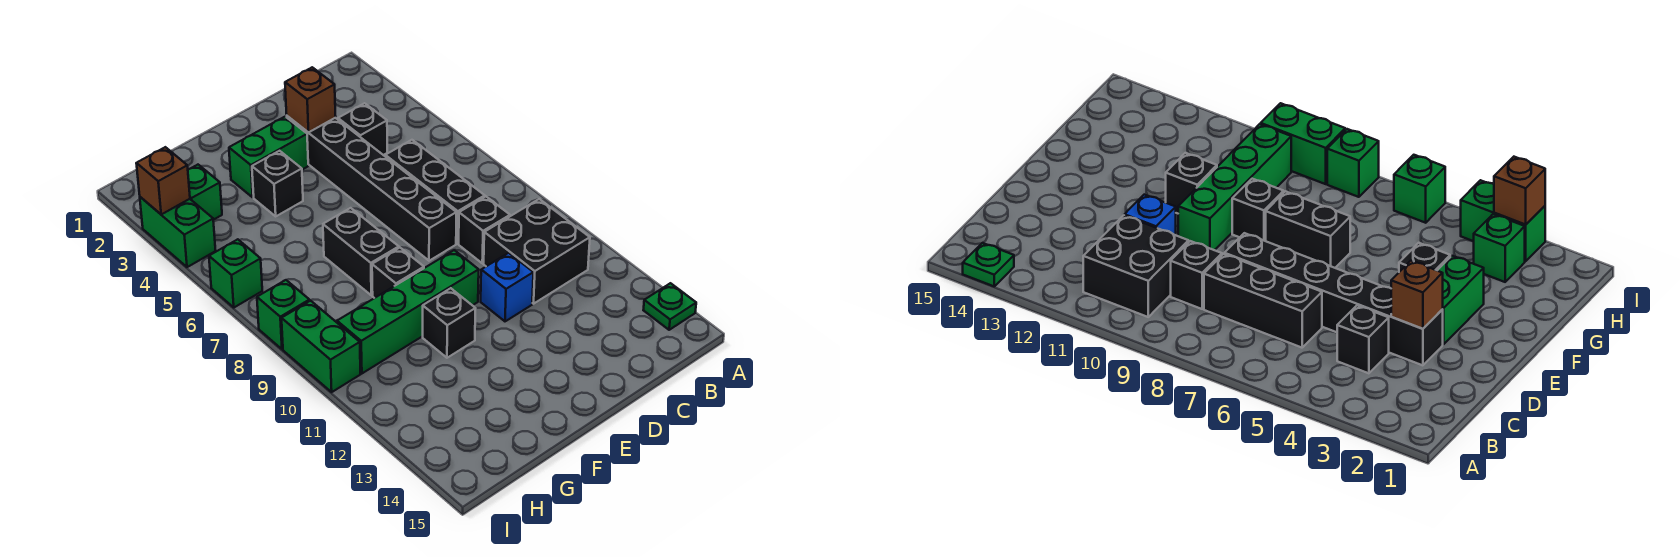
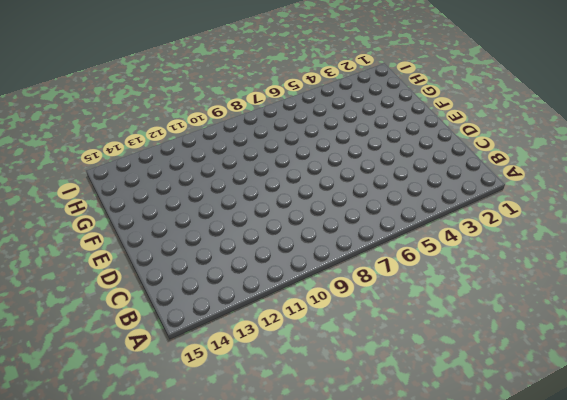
none -> green 1x1 plate [644,283,696,330]
none -> black 2x2 brick [484,199,590,304]
none -> black 1x1 brick [338,103,387,155]

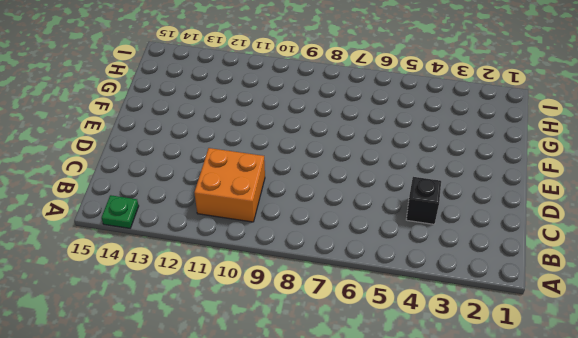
orange 2x2 brick [194,148,265,222] -> black 2x2 brick [484,199,590,304]
none -> black 1x3 brick [385,140,485,244]
none -> black 1x1 brick [459,197,510,263]
none -> black 1x6 brick [287,116,456,261]

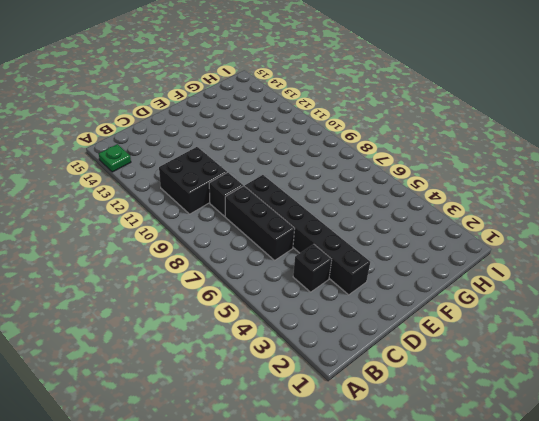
none -> blue 1x1 brick [481,253,533,321]
none -> green 1x2 brick [229,117,308,197]
none -> green 1x4 brick [337,250,479,373]

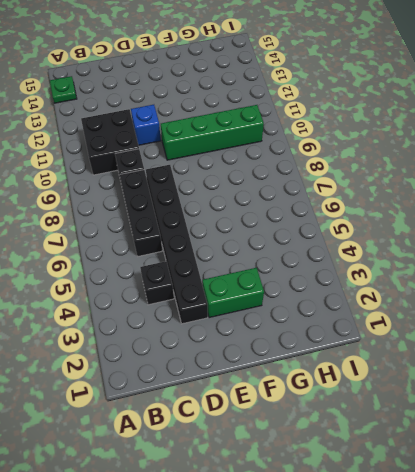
none -> black 1x1 brick [252,151,303,216]
none -> black 1x2 brick [323,208,399,295]
none -> black 1x1 brick [372,248,424,298]

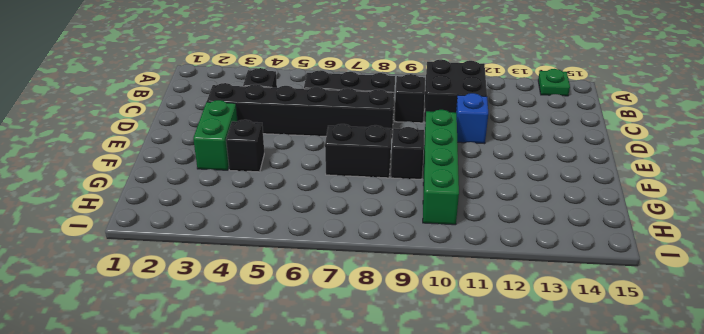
none -> black 1x1 brick [423,288,476,358]
none -> green 1x1 brick [188,165,222,220]
none -> green 1x2 brick [140,197,216,267]

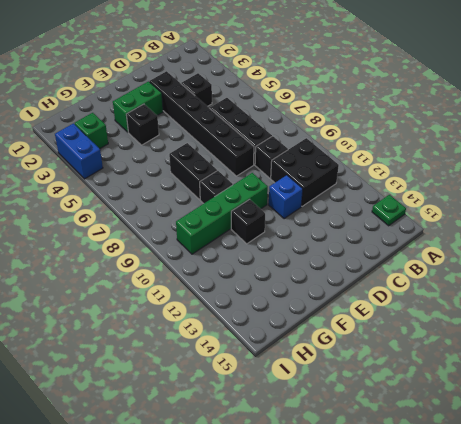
blue 1x2 brick [55,123,103,179] -> green 1x2 brick [140,197,216,267]
none -> green 1x1 brick [209,239,262,307]
none -> green 1x1 brick [257,280,309,349]
none -> green 1x2 brick [282,301,360,392]

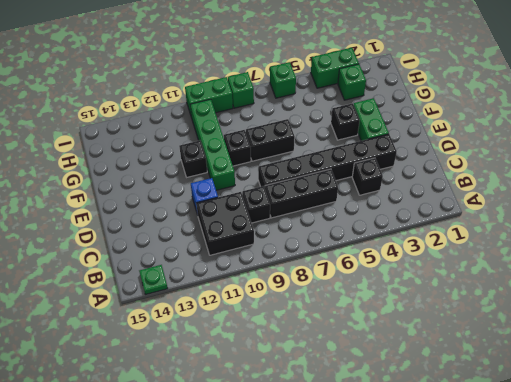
none -> brown 1x1 brick [285,67,336,132]
none -> brown 1x1 brick [136,147,190,214]

